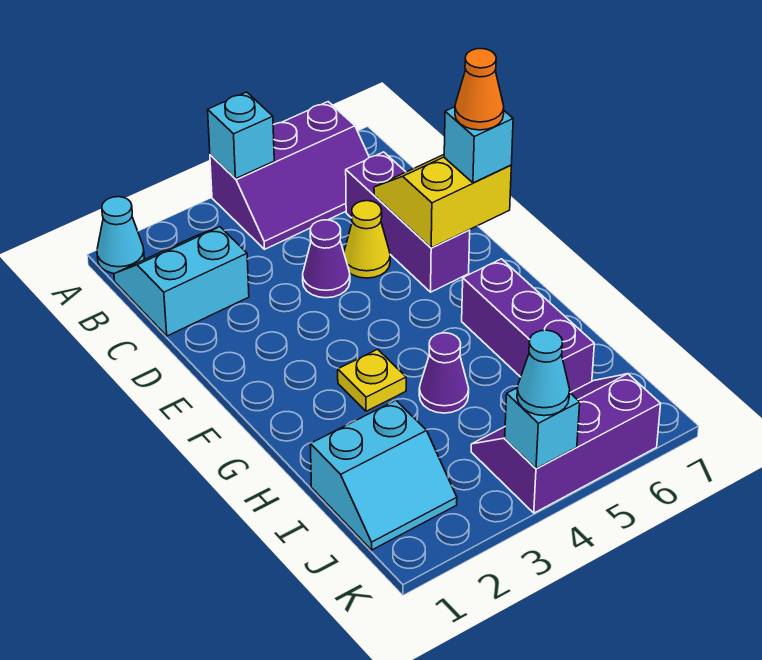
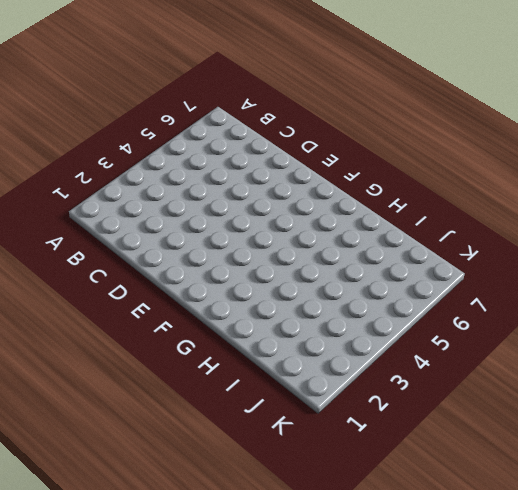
none -> cyan 1x1 cone [97,197,144,273]
none -> purple 2x3 slope [210,102,369,249]
none -> cyan 2x2 slope [114,227,249,336]

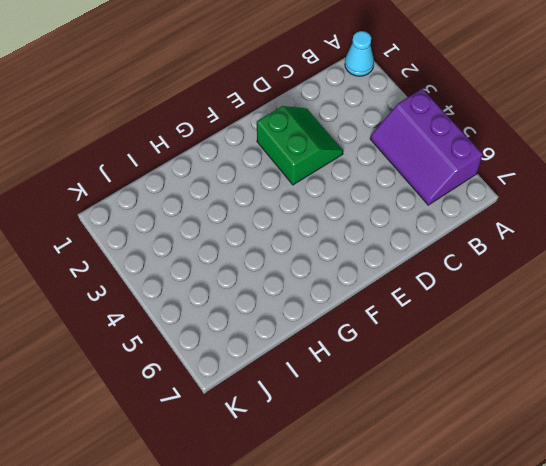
green 2x2 slope [257,106,343,185] -> none
none -> cyan 2x2 slope [114,227,249,336]
none -> purple 1x3 brick [346,152,470,292]
none -> purple 1x1 cone [303,220,350,298]

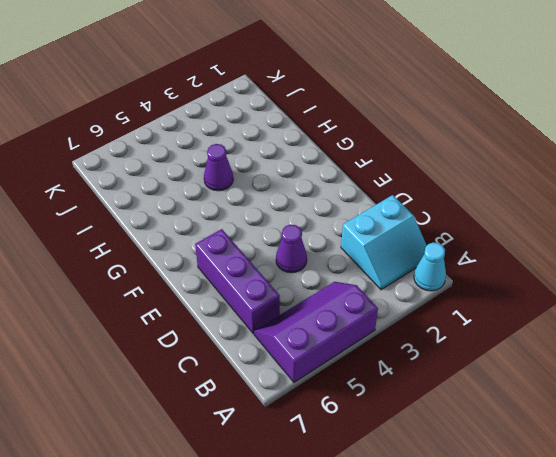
none -> yellow 1x1 cone [344,201,390,278]
none -> yellow 1x1 plate [338,349,406,411]
none -> purple 1x3 brick [462,259,594,393]

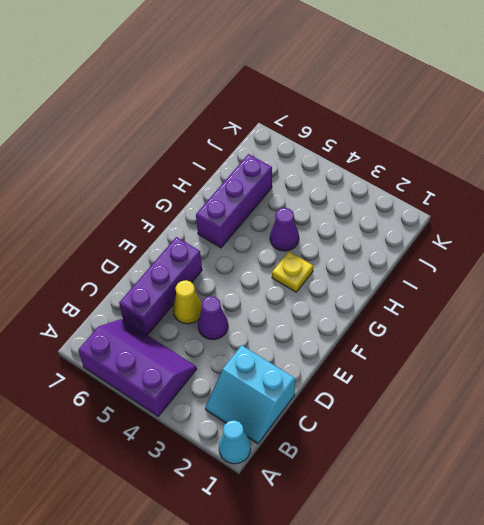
none -> cyan 2x2 slope [310,400,457,550]
none -> purple 2x3 slope [471,374,661,513]
none -> cyan 1x1 brick [208,92,274,179]

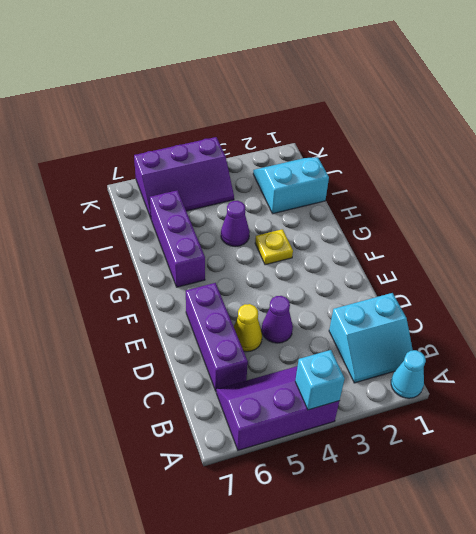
none -> yellow 2x2 slope [374,155,511,248]
none -> cyan 1x1 brick [505,388,580,469]
none -> cyan 1x1 brick [444,107,513,183]

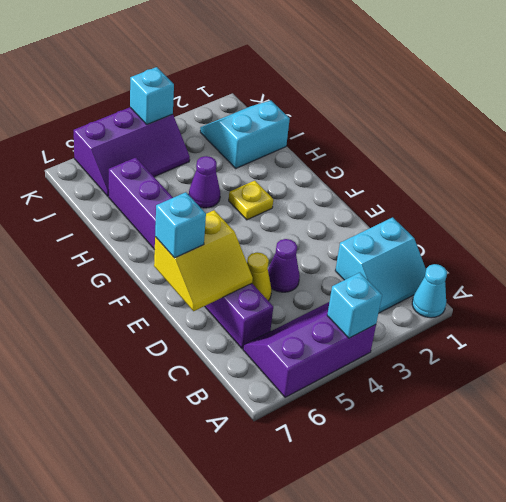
none -> cyan 1x1 cone [517,330,570,416]
none -> orange 1x1 cone [455,49,504,130]

